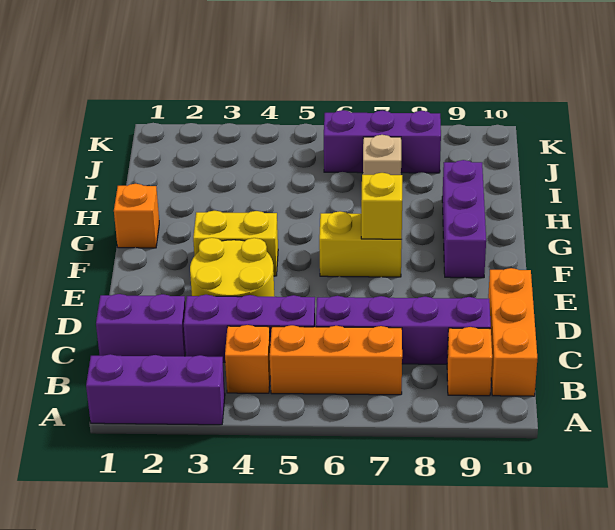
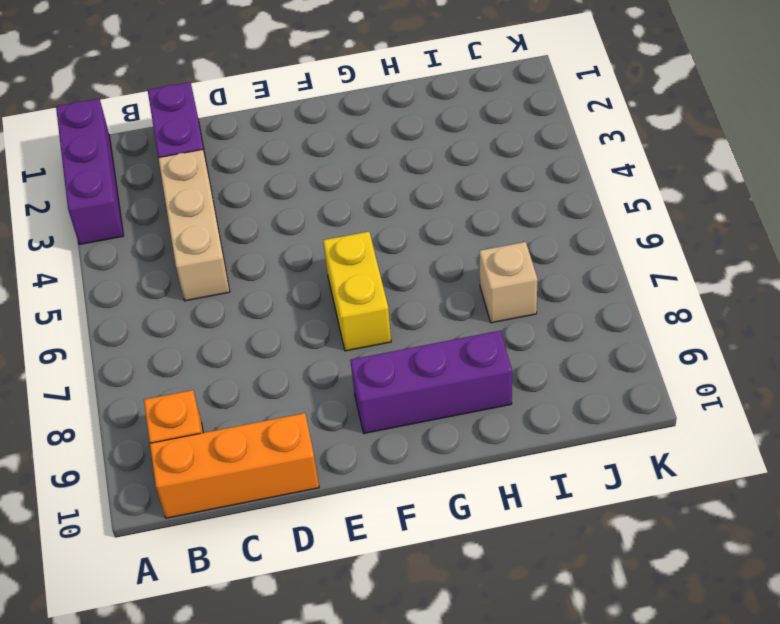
tan 1x3 brick [159,150,230,301] -> purple 1x3 brick [184,295,315,362]
none -> orange 1x1 brick [225,325,270,393]
none -> orange 1x3 brick [270,325,402,395]
none -> purple 1x4 brick [316,296,491,364]

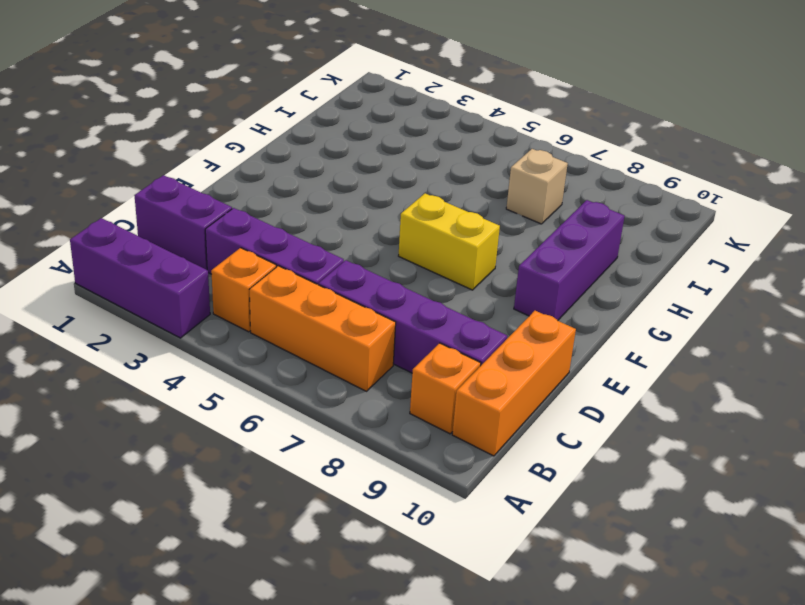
none -> yellow 2x2 round brick [190,238,274,297]
none -> yellow 1x2 brick [193,211,278,276]
none -> orange 1x1 brick [114,184,159,248]

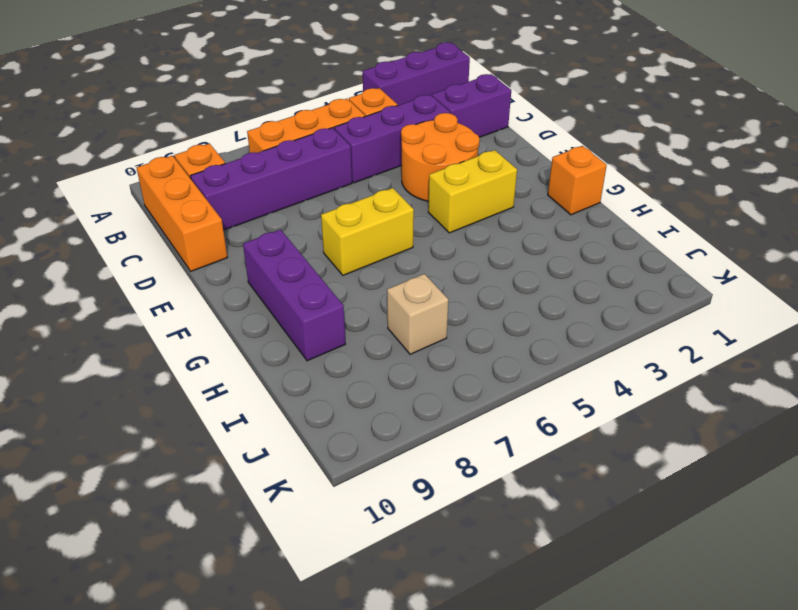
orange 2x2 round brick [401,113,480,201] -> yellow 2x2 round brick [190,238,274,297]
none -> purple 1x3 brick [324,110,441,173]
none -> yellow 1x1 brick [361,173,402,239]

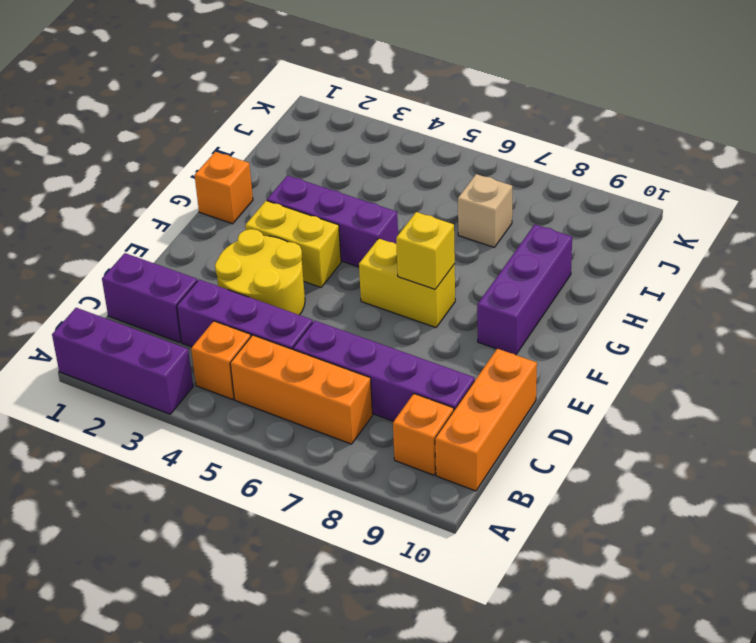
purple 1x3 brick [267,176,398,267] -> purple 1x3 brick moved to [324,110,441,173]

